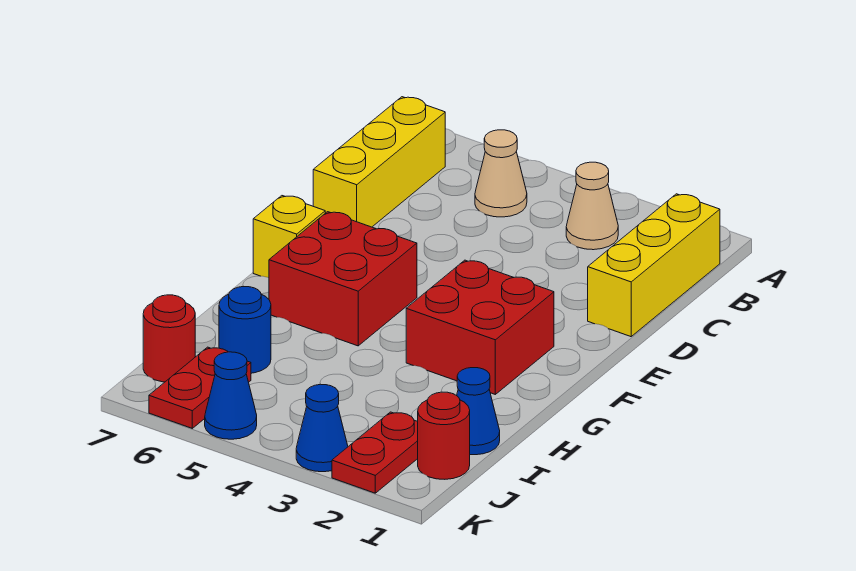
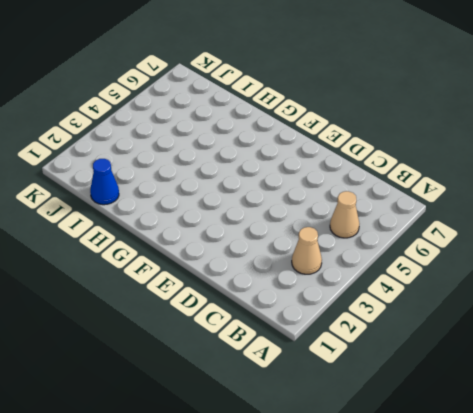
none -> yellow 1x3 brick [588,194,720,337]
none -> yellow 1x3 brick [313,97,445,227]
none -> red 2x2 brick [406,260,554,394]

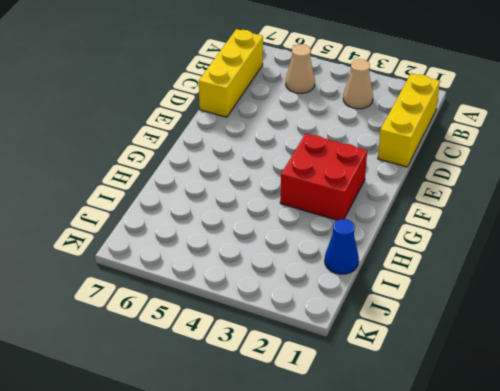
none -> red 2x2 brick [269,212,417,346]
none -> yellow 1x1 brick [253,196,325,278]
none -> blue 1x1 round brick [219,287,271,373]

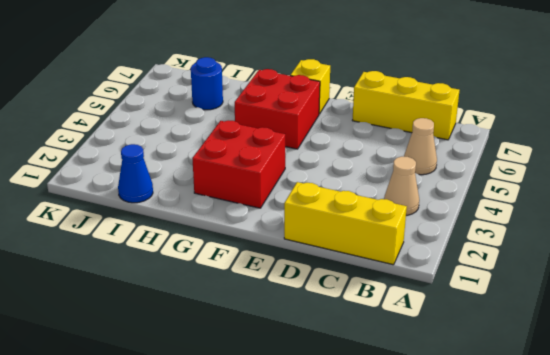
none -> red 1x1 round brick [418,392,470,479]
none -> red 1x2 plate [332,412,418,493]
none -> red 1x2 plate [149,347,251,428]

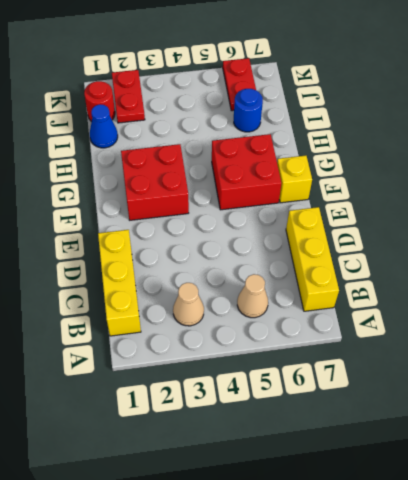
none -> red 1x1 round brick [143,295,195,382]
none -> blue 1x1 cone [296,384,348,472]
none -> blue 1x1 cone [205,352,257,439]

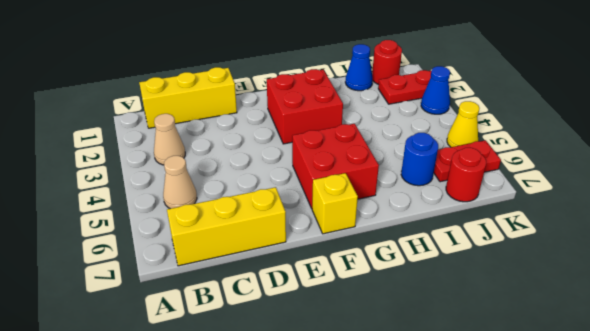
yellow 1x1 cone [447,101,480,147] -> blue 1x1 cone [205,352,257,439]

